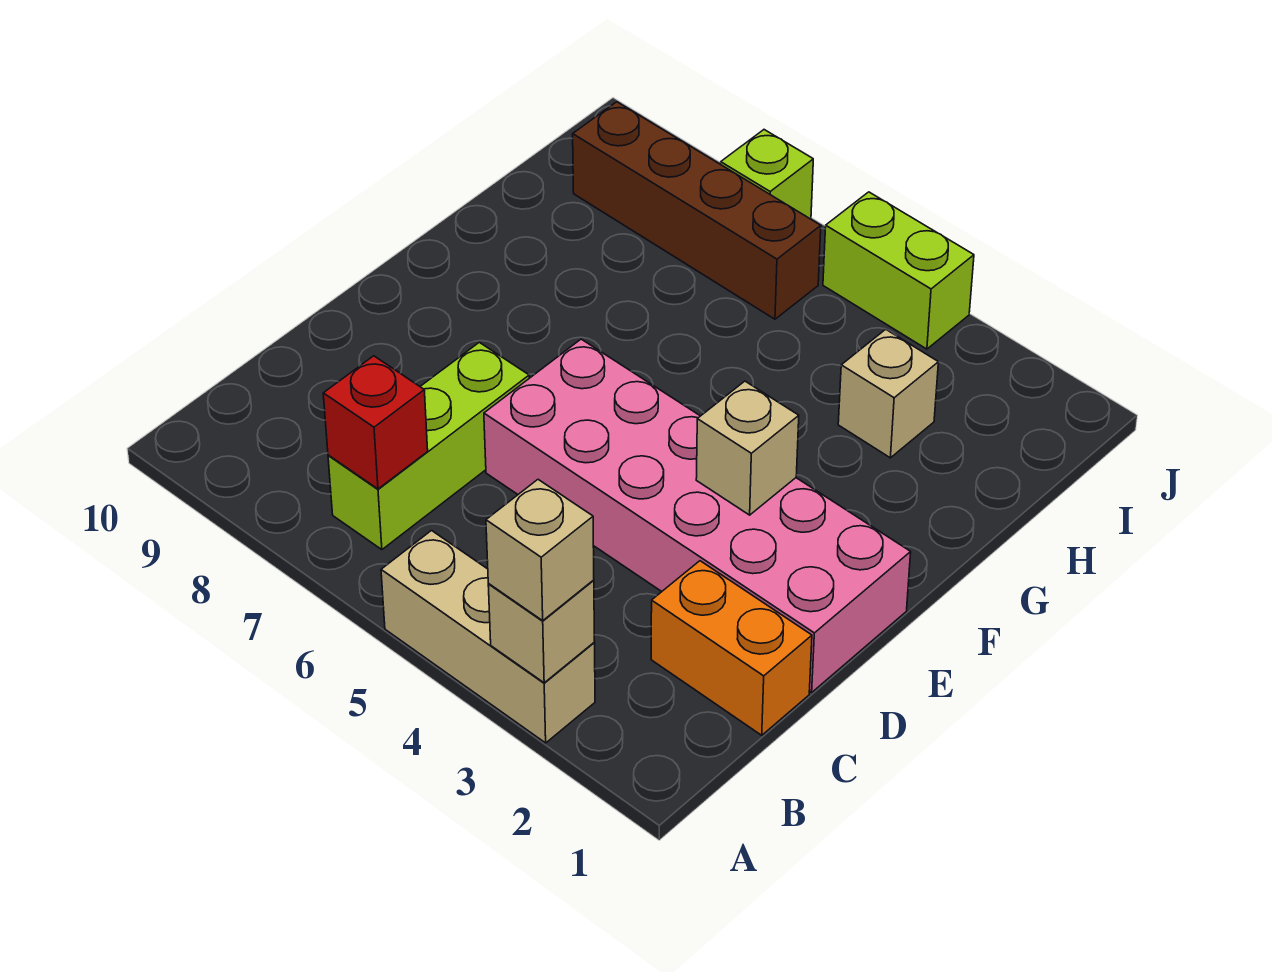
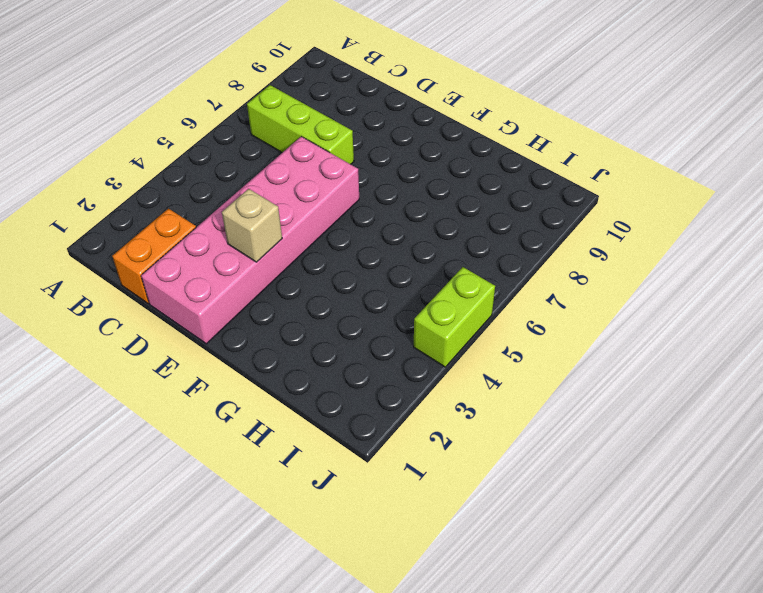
none -> tan 1x3 brick [381,531,595,743]
none -> tan 1x1 brick [838,329,938,458]
none -> brown 1x4 brick [573,102,821,319]

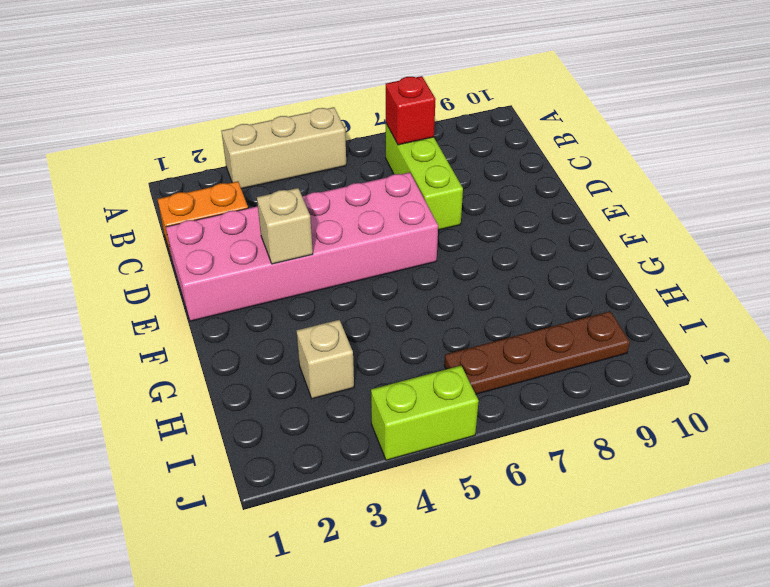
brown 1x4 plate [444,311,630,394] -> brown 1x4 brick [573,102,821,319]
none -> lime 1x1 brick [721,130,813,219]
none -> tan 1x1 brick [488,580,595,683]
none -> tan 1x1 brick [486,480,594,621]

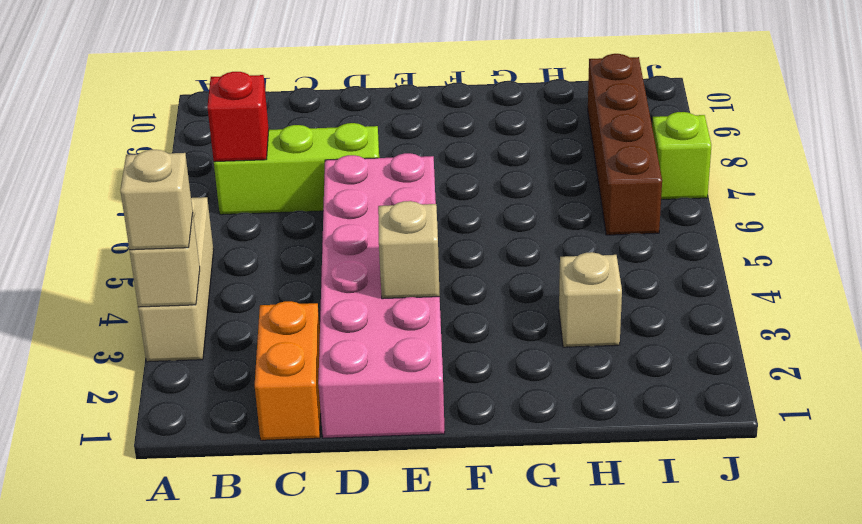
none -> lime 1x2 brick [823,192,974,349]

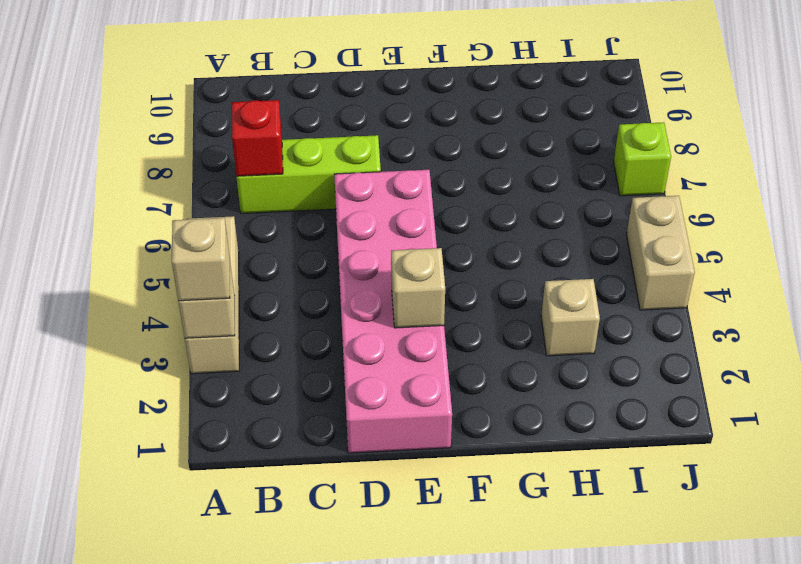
tan 1x2 brick [627,196,695,310] -> lime 1x2 brick [823,192,974,349]
none -> orange 1x2 brick [651,561,812,735]
none -> brown 1x4 brick [573,102,821,319]

